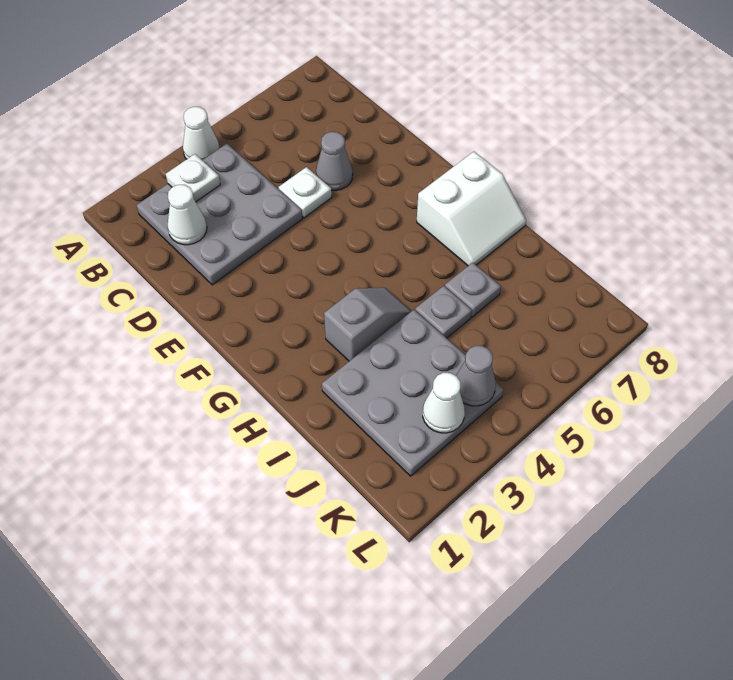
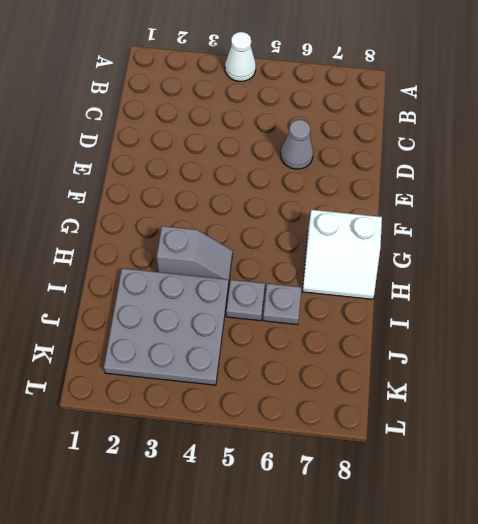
none -> grey 3x3 plate [137,144,302,285]
none -> white 1x1 plate [279,167,332,218]
none -> white 1x1 plate [166,154,220,202]

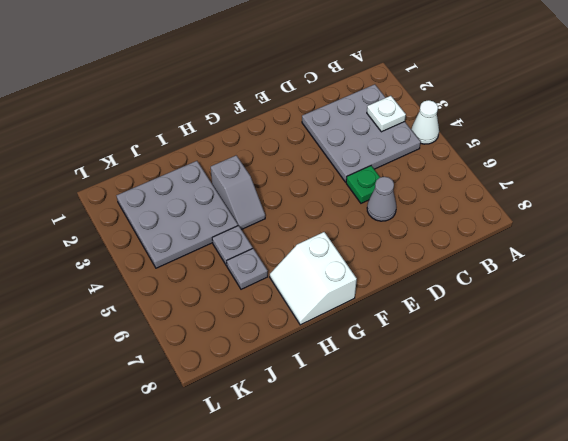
green 1x1 plate [346,166,380,203] -> white 1x1 plate [279,167,332,218]
none -> white 1x1 cone [167,185,207,245]
none -> white 1x1 cone [423,373,465,433]
none -> grey 1x1 cone [456,346,496,406]

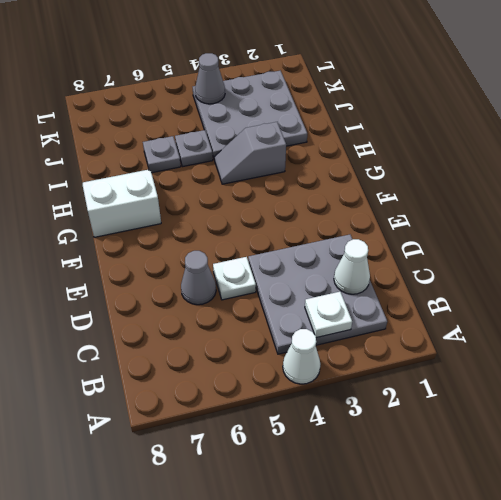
none -> white 1x1 cone [423,373,465,433]

